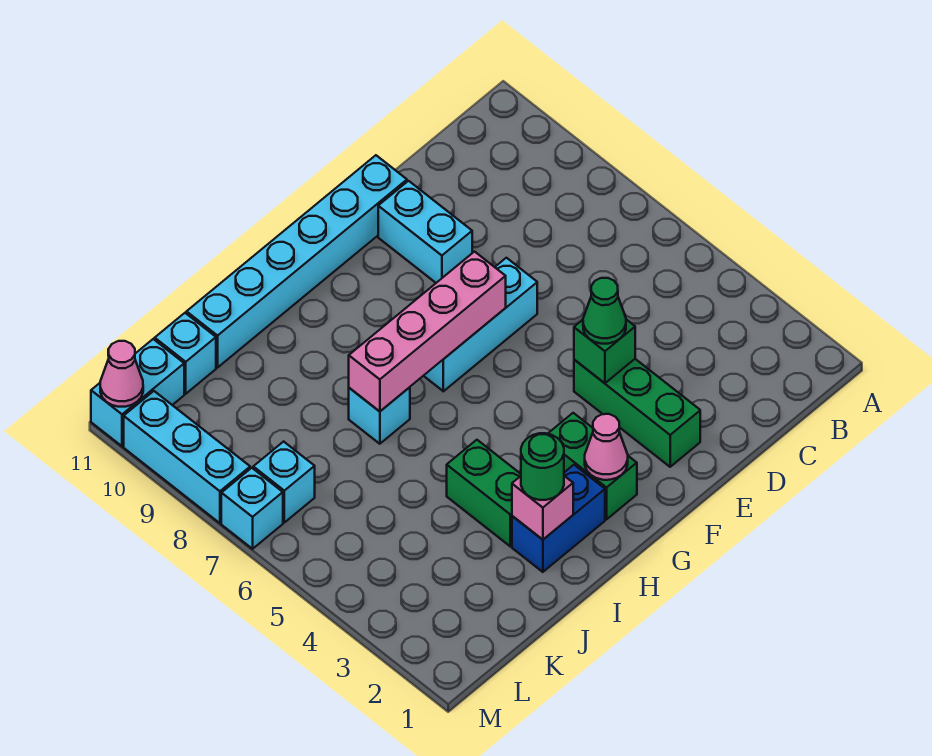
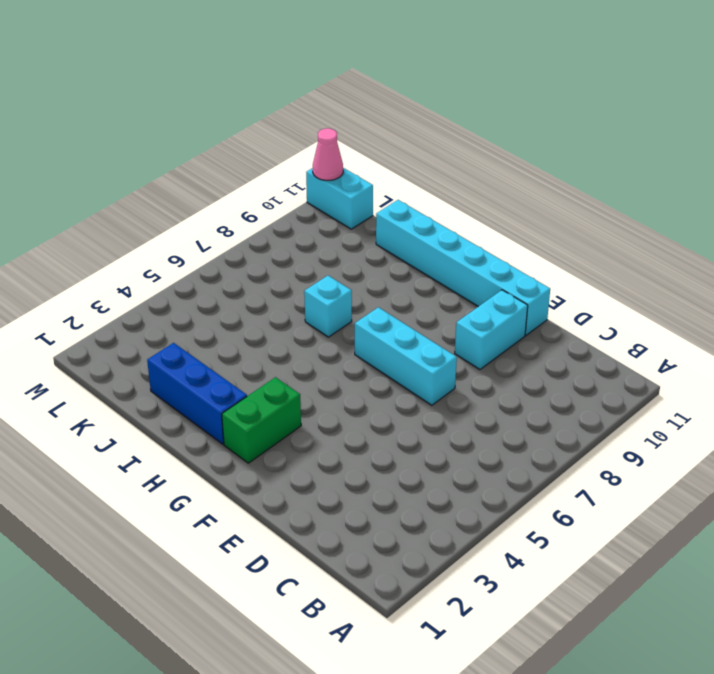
blue 1x3 brick [147,343,247,444] -> blue 1x2 brick [512,465,605,572]
none -> green 1x3 brick [574,359,700,467]
none -> green 1x2 brick [447,440,521,546]
none -> cyan 1x1 brick [155,313,216,394]

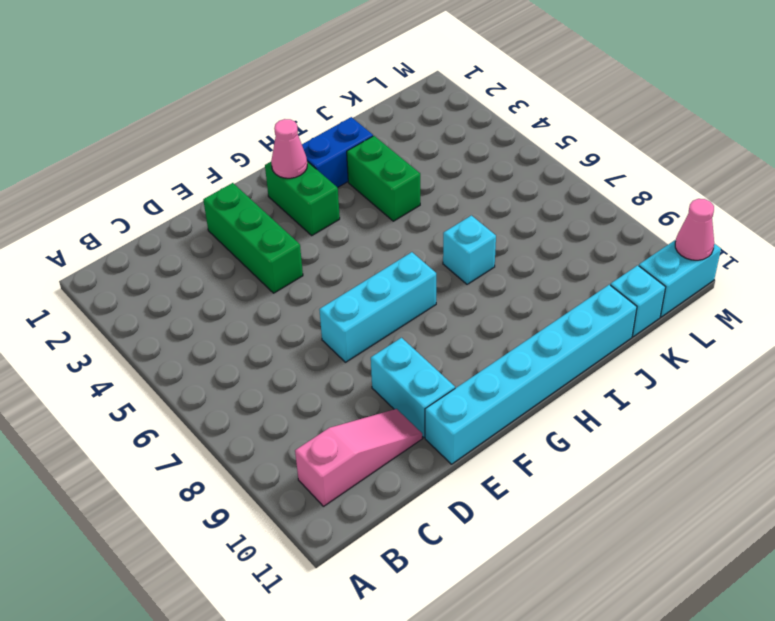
pink 1x3 slope [295,409,422,506] -> none
none -> cyan 1x1 brick [253,442,315,522]
none -> cyan 1x1 brick [221,468,283,549]
none -> cyan 1x3 brick [124,391,250,523]

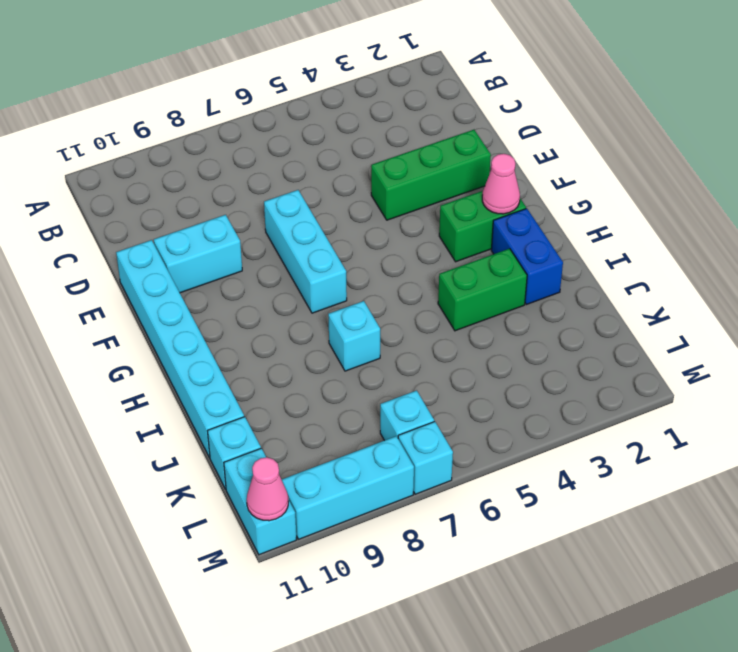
none -> green 1x1 brick [574,320,635,383]
none -> pink 1x4 brick [349,252,506,411]
none -> pink 1x1 brick [512,476,573,540]

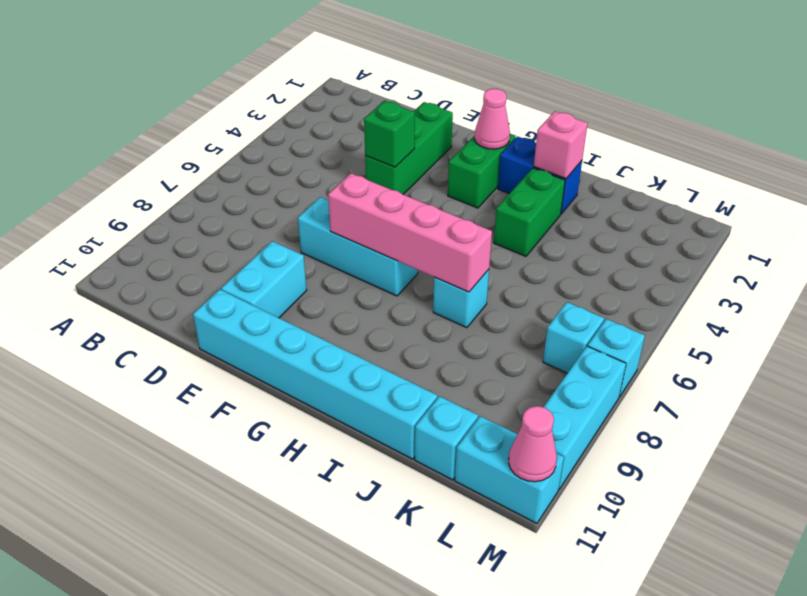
none -> green 1x1 cone [583,278,626,344]
none -> green 1x1 round brick [521,433,564,500]

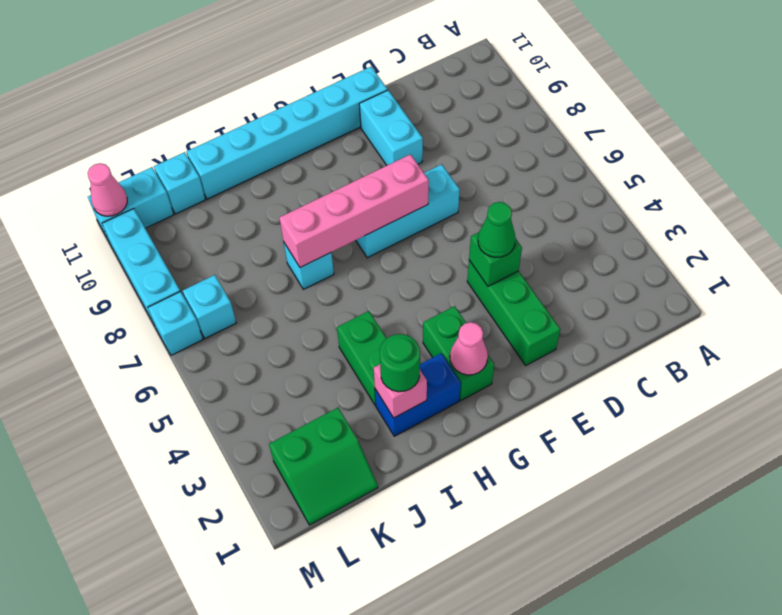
green 2x2 slope [269,408,378,525] -> none

